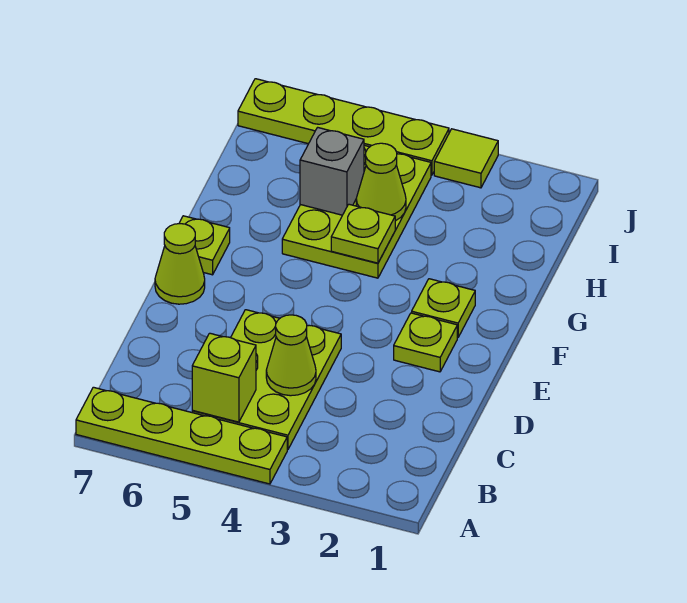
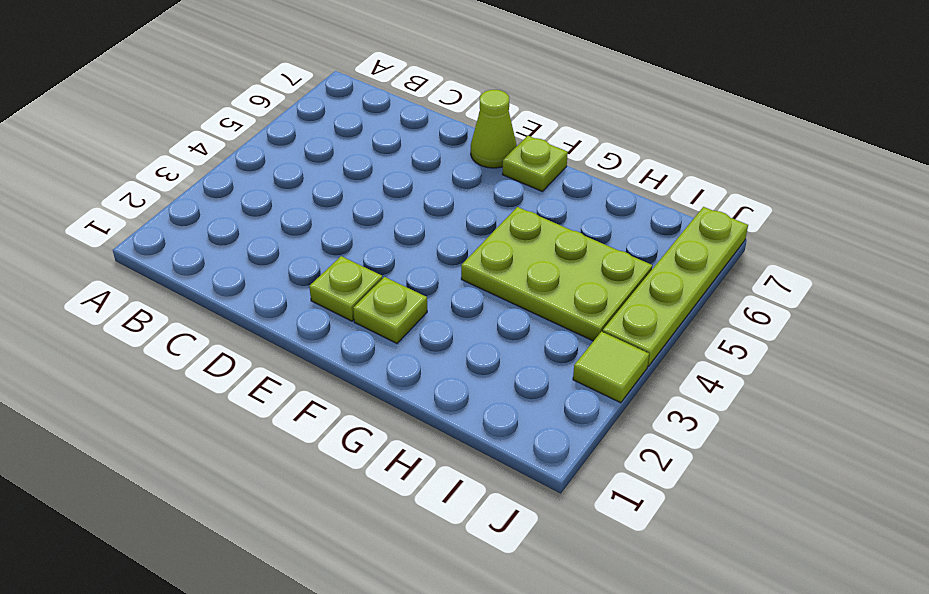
none -> lime 1x4 plate [76,387,287,484]
none -> lime 2x3 plate [192,310,341,450]
none -> lime 1x1 brick [192,333,256,422]

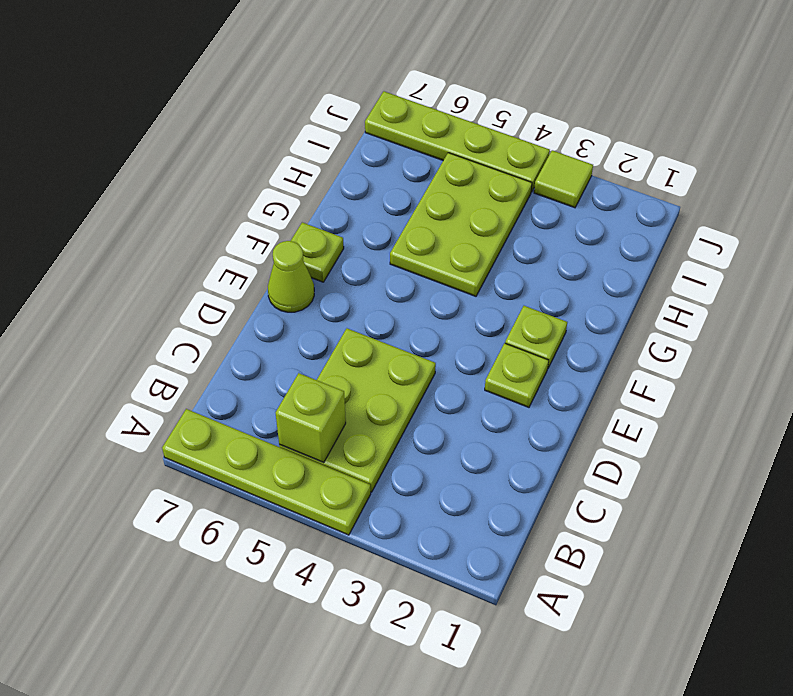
none -> lime 1x1 cone [266,315,316,396]
none -> lime 1x1 plate [331,204,395,263]
none -> lime 1x1 cone [356,143,406,221]

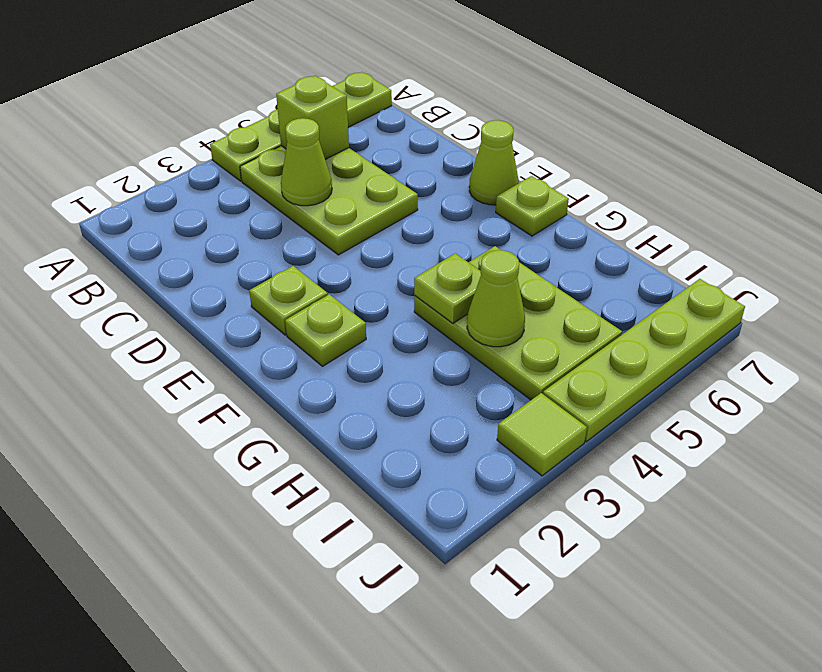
none -> grey 1x1 brick [300,127,364,215]

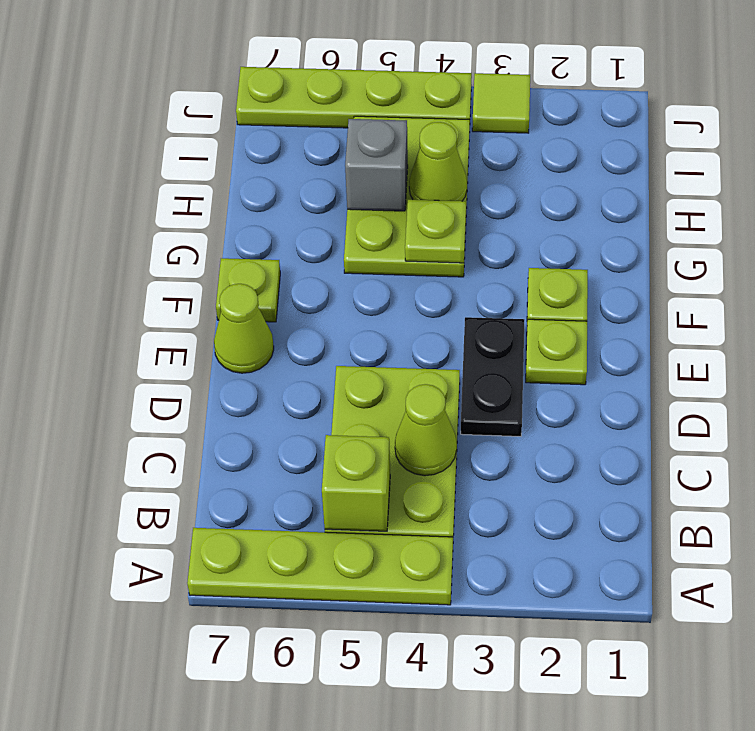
black 1x2 plate [461,317,524,436] -> none

